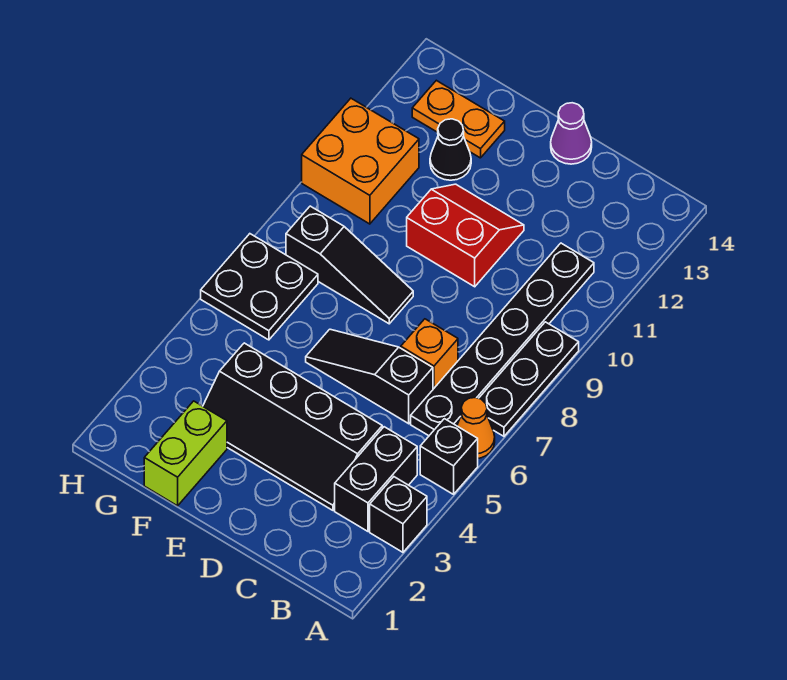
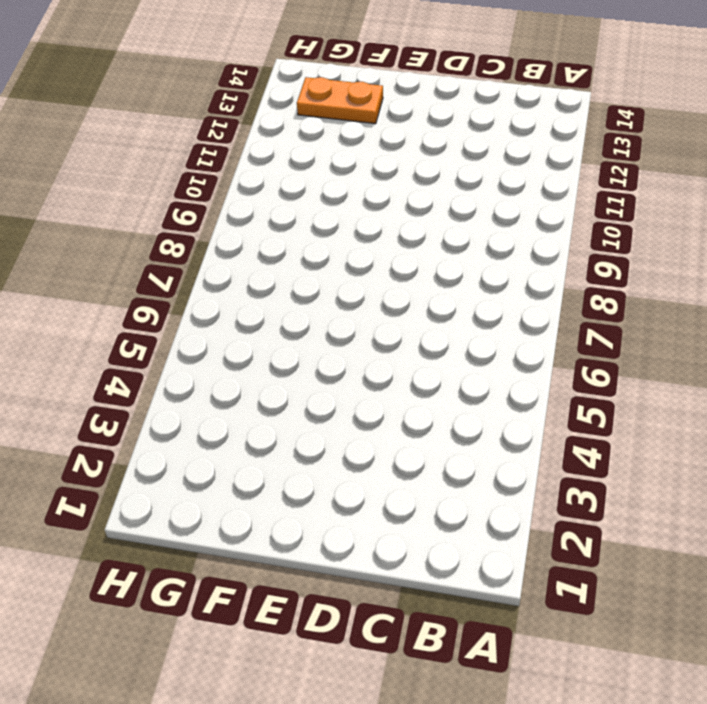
none -> black 1x1 brick [370,477,427,552]
none -> black 1x1 brick [420,419,478,494]
none -> orange 1x1 cone [457,397,495,458]

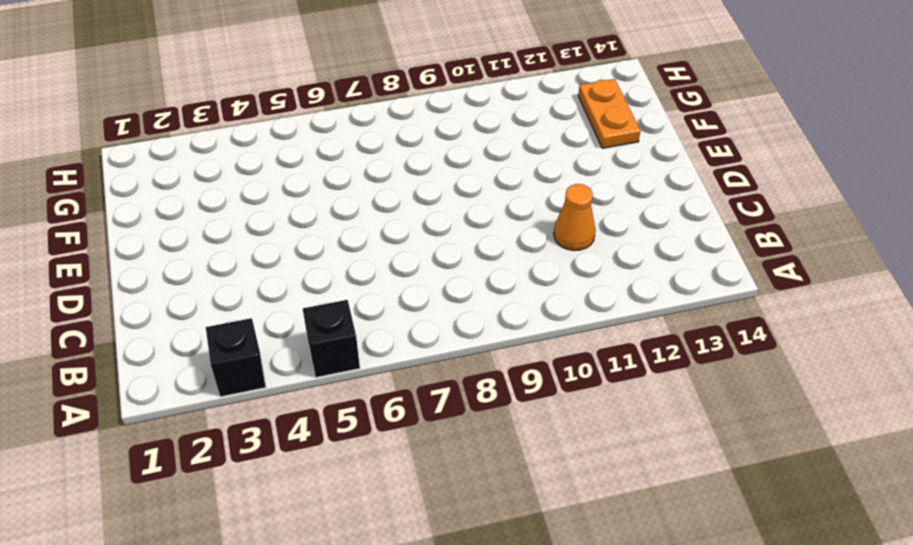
orange 1x1 cone [554,184,596,251] -> orange 1x1 cone moved to [457,397,495,458]
none -> black 1x3 plate [479,322,579,436]
none -> black 1x2 brick [335,427,417,531]
none -> black 1x6 plate [411,243,594,436]

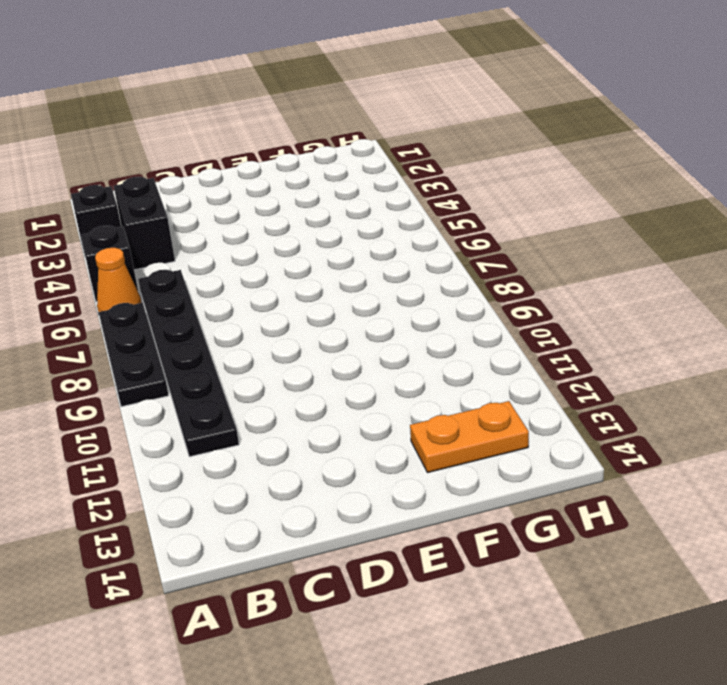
none -> black 2x4 slope [203,343,382,510]
none -> black 1x3 slope [306,329,433,424]
none -> orange 1x1 brick [401,319,458,389]

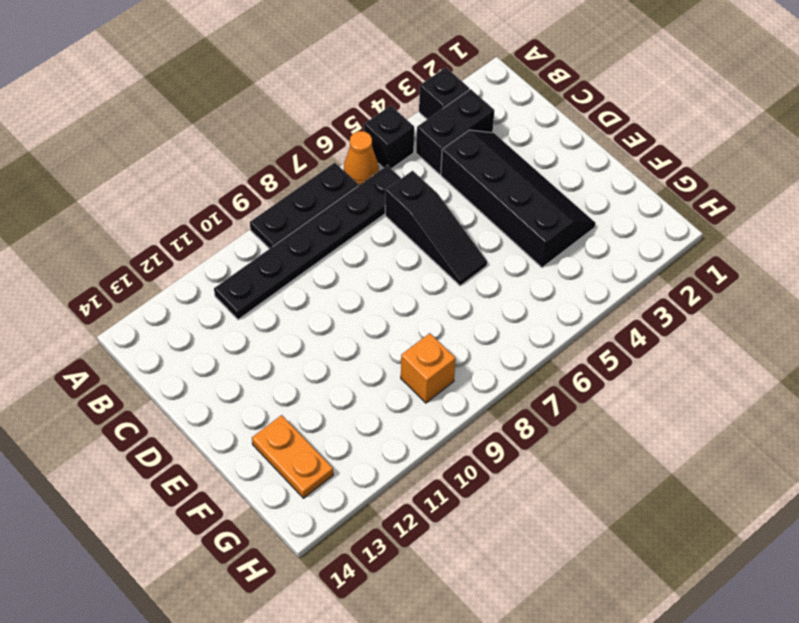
orange 1x1 brick [401,333,456,403] -> orange 1x1 brick moved to [401,319,458,389]
none -> red 2x2 slope [407,184,524,287]
none -> purple 1x1 cone [551,103,592,164]
none -> black 1x3 slope [286,206,413,324]

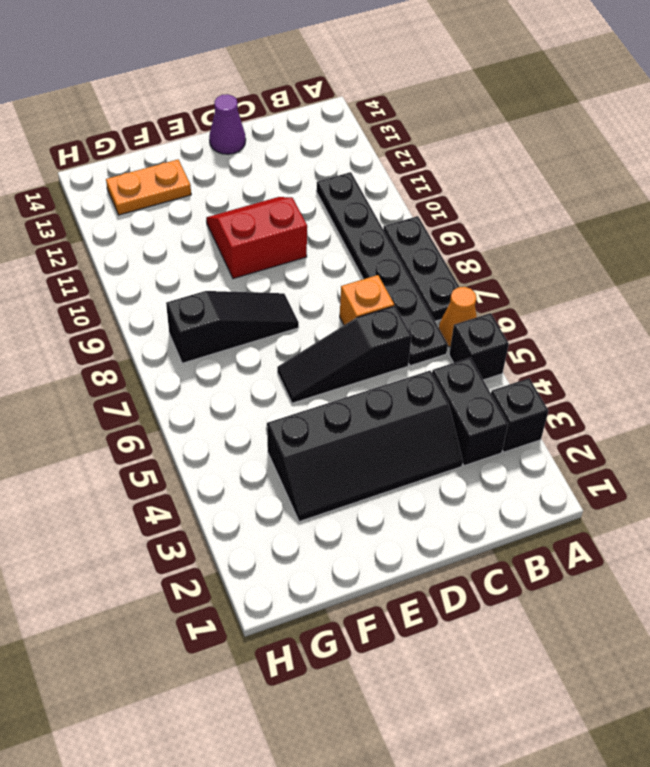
none -> lime 1x2 brick [144,401,227,506]
none -> black 1x1 cone [430,119,471,180]
none -> black 2x2 plate [201,234,318,340]

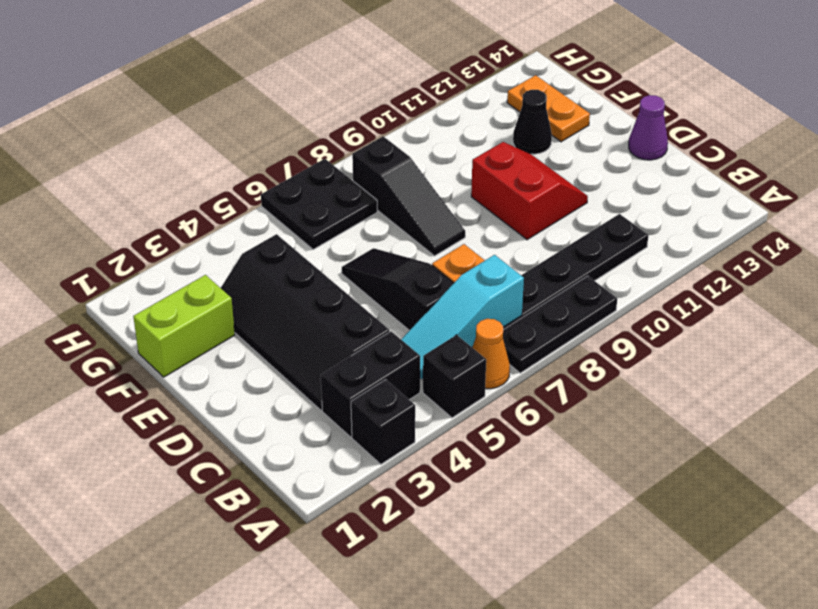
cyan 1x3 slope [401,255,524,379] -> none
none -> orange 2x2 brick [302,98,419,224]

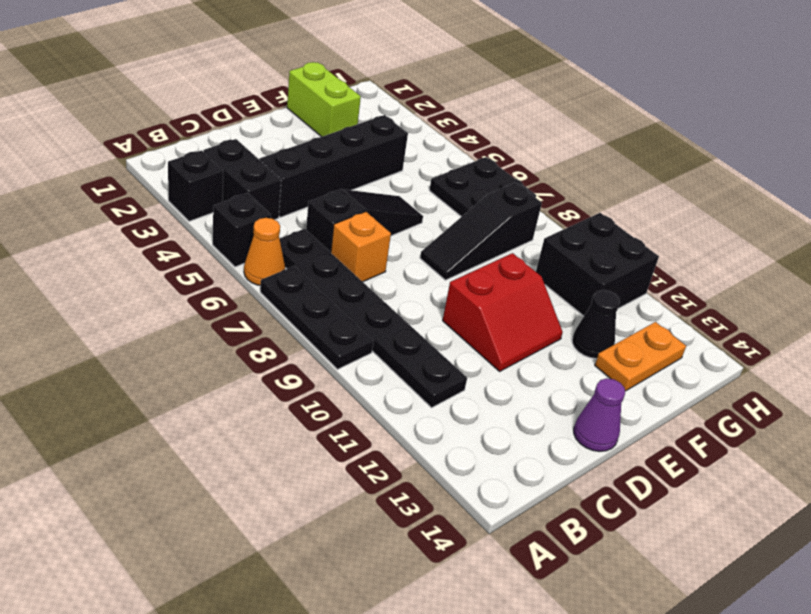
black 2x2 brick [536,213,659,316] -> orange 2x2 brick [302,98,419,224]

